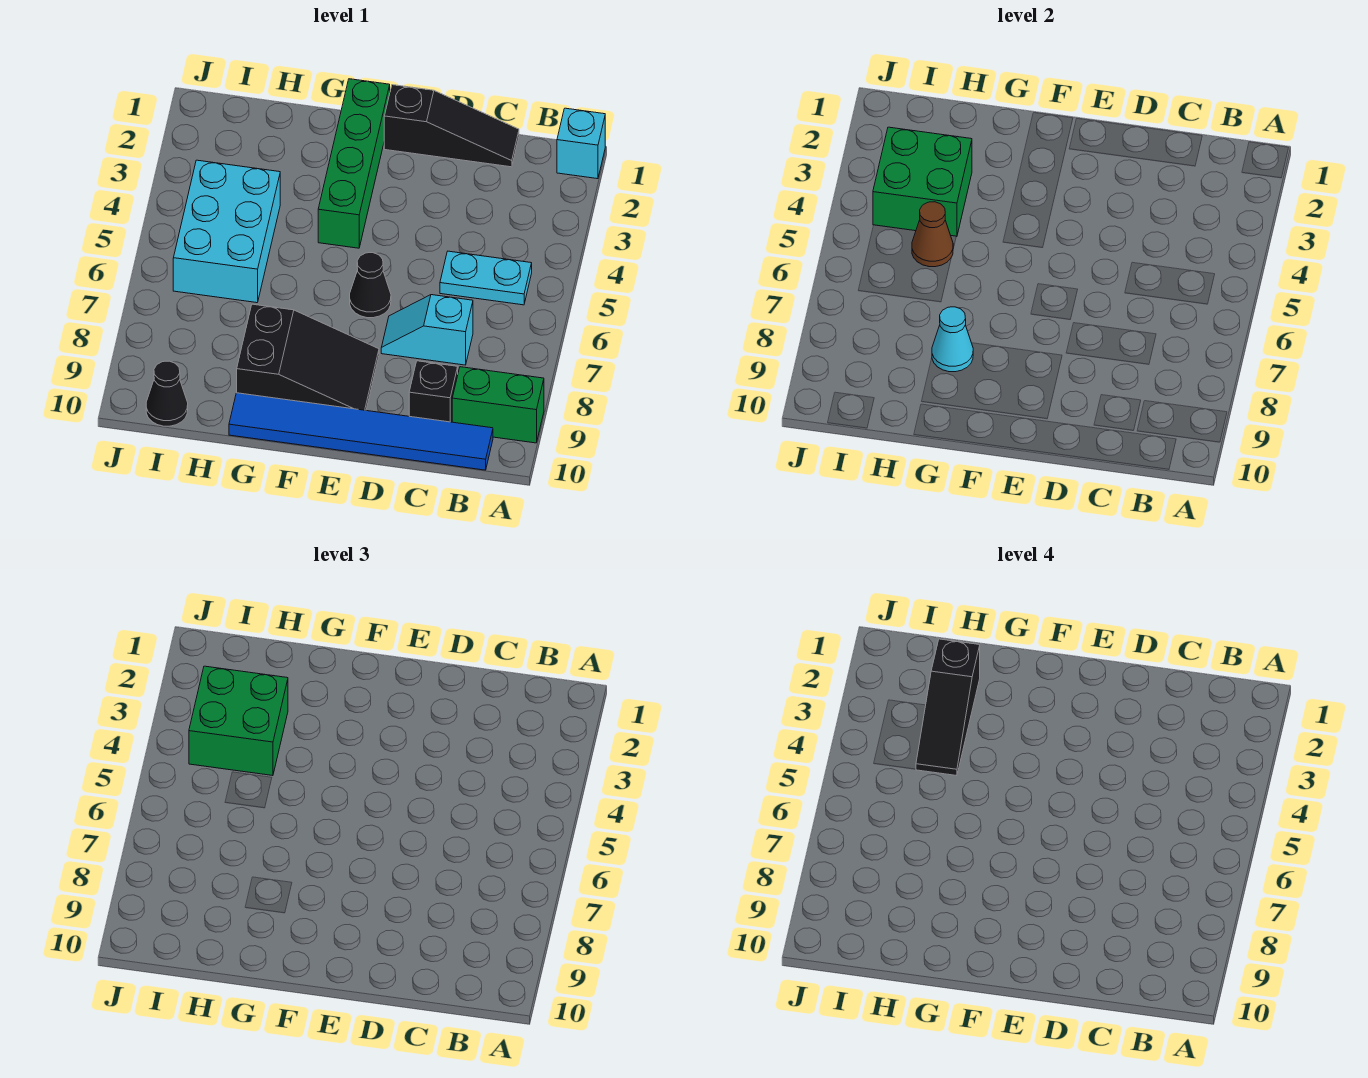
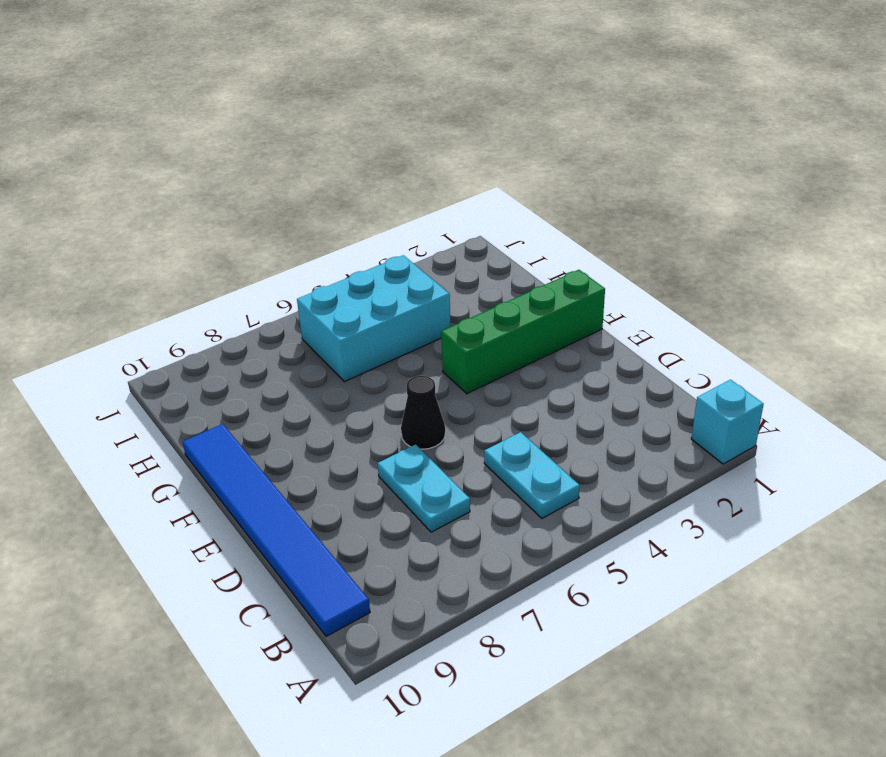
cyan 1x2 plate [378,444,470,532] -> cyan 1x2 slope [381,295,473,365]
none -> green 1x2 brick [452,367,544,443]
none -> black 1x3 slope [384,85,519,167]
none -> black 1x1 brick [409,361,458,422]

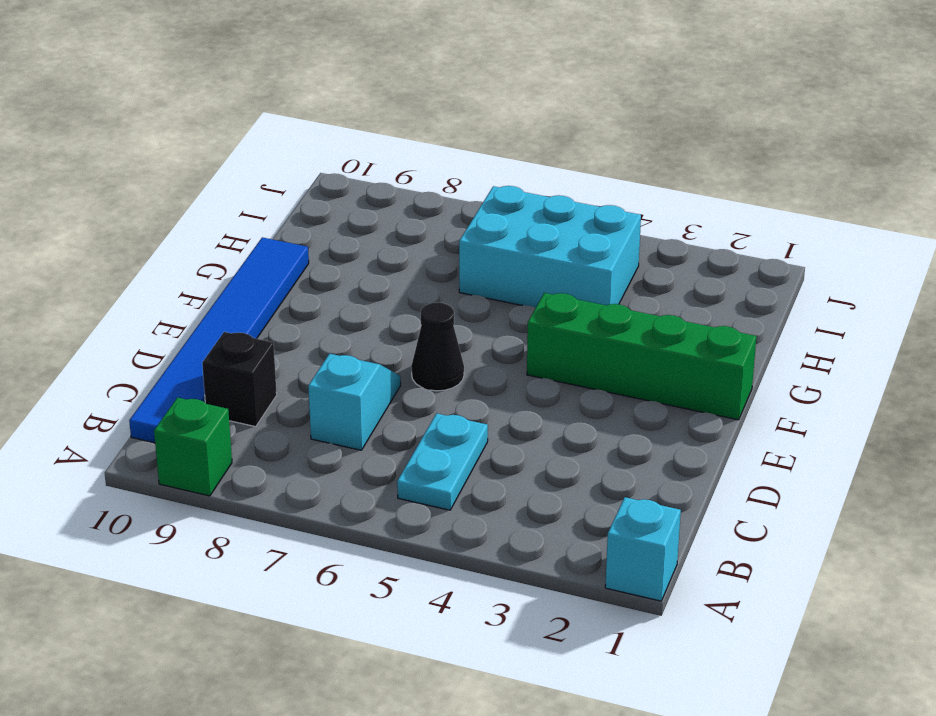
green 1x1 brick [154,398,232,496] -> green 1x2 brick [452,367,544,443]
none -> black 1x3 slope [384,85,519,167]
none -> black 2x3 slope [237,304,379,410]
none -> black 1x1 cone [146,361,188,426]

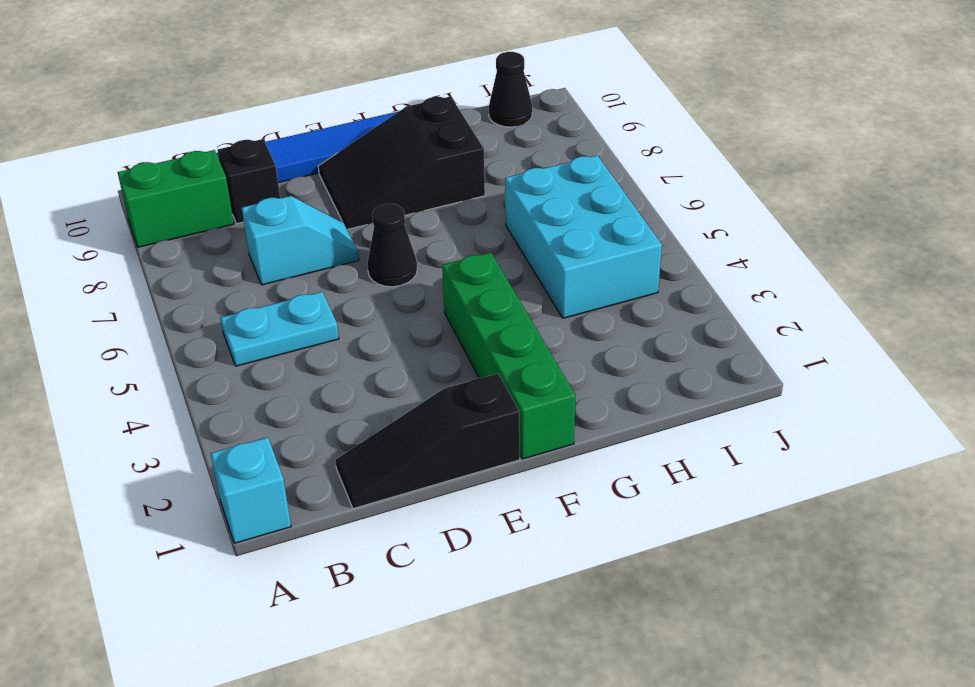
none -> cyan 1x1 cone [932,307,973,372]
none -> green 2x2 brick [873,127,972,237]
none -> brown 1x1 cone [912,202,953,267]

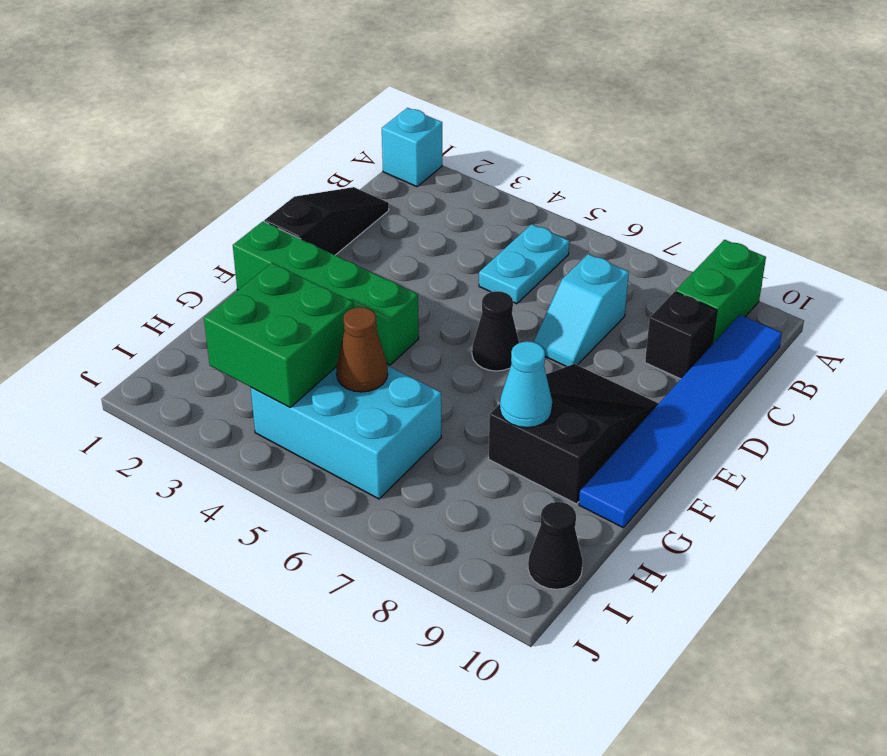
none -> green 2x2 brick [189,666,288,776]
none -> black 1x3 slope [916,639,980,776]

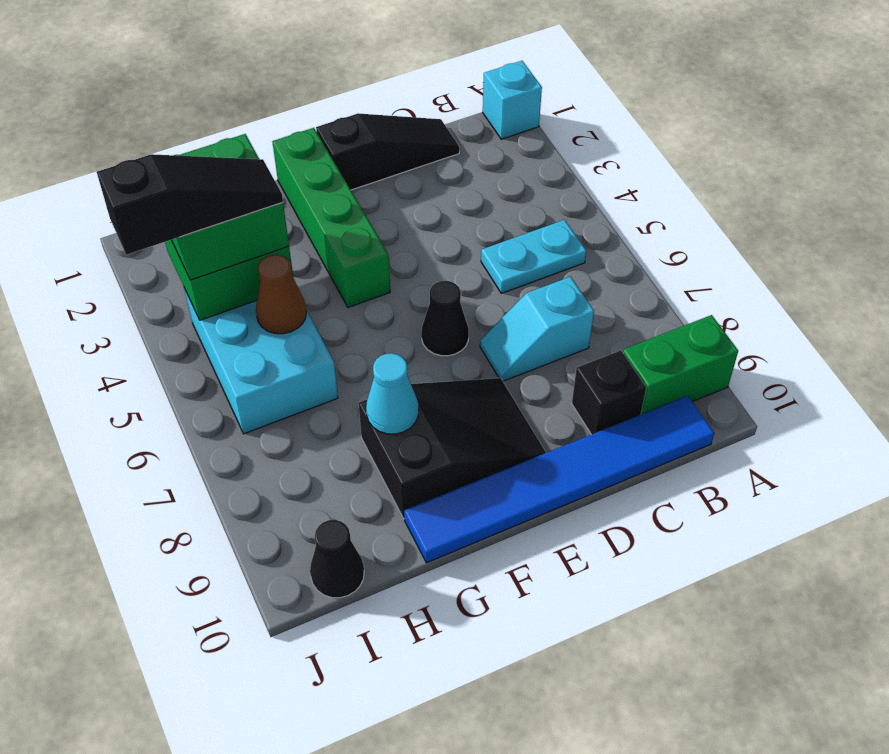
black 1x3 slope [97,154,283,255] -> black 1x3 slope turned to [916,639,980,776]

